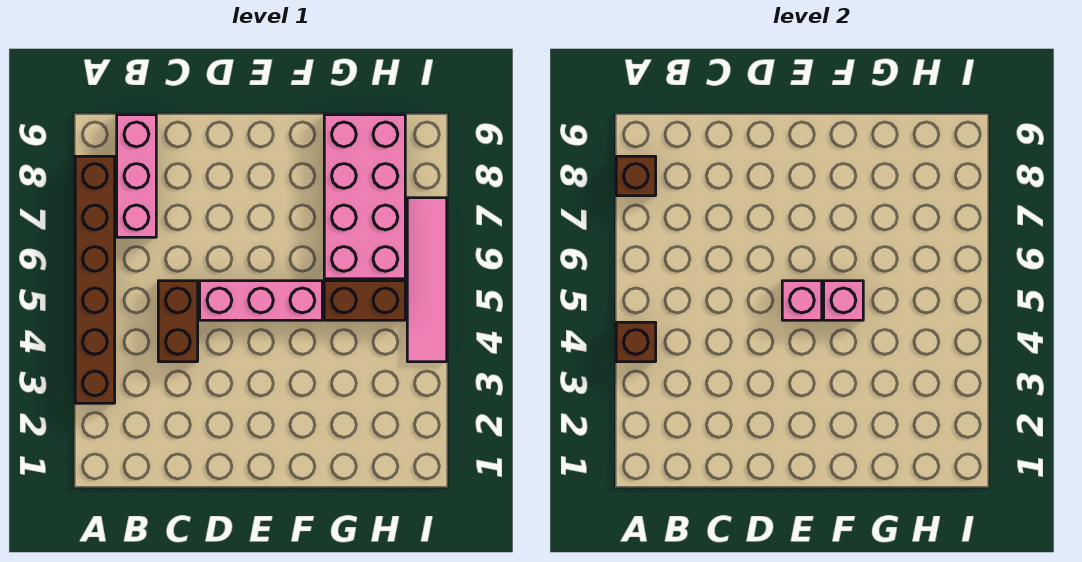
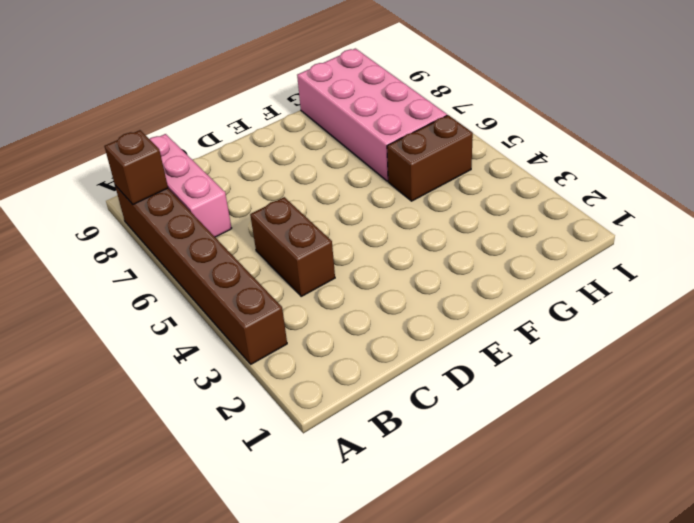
none -> pink 1x3 brick [200,281,322,320]
none -> pink 1x4 tile [407,198,447,362]

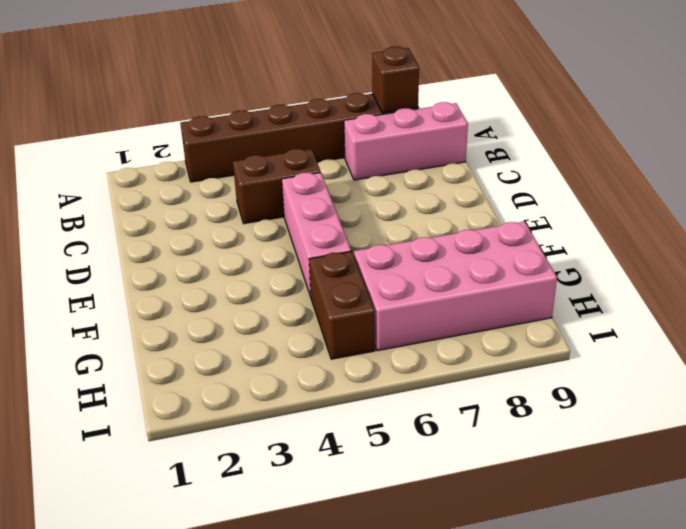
none -> pink 1x4 tile [407,198,447,362]
none -> brown 1x1 brick [616,322,656,362]

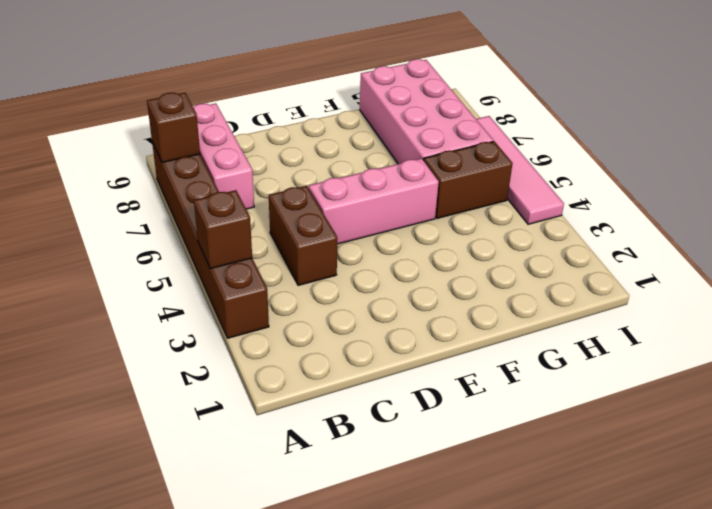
none -> pink 1x1 brick [782,281,822,320]
none -> pink 1x1 brick [824,281,863,320]

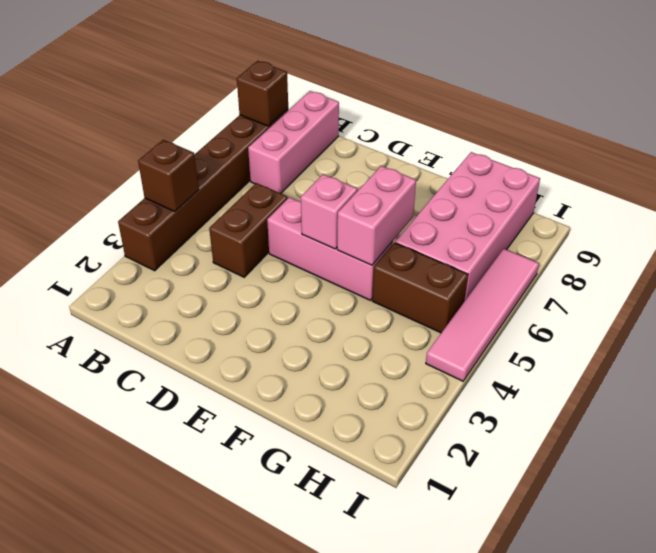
pink 1x2 brick [337,166,416,265] -> pink 1x1 brick [824,281,863,320]

